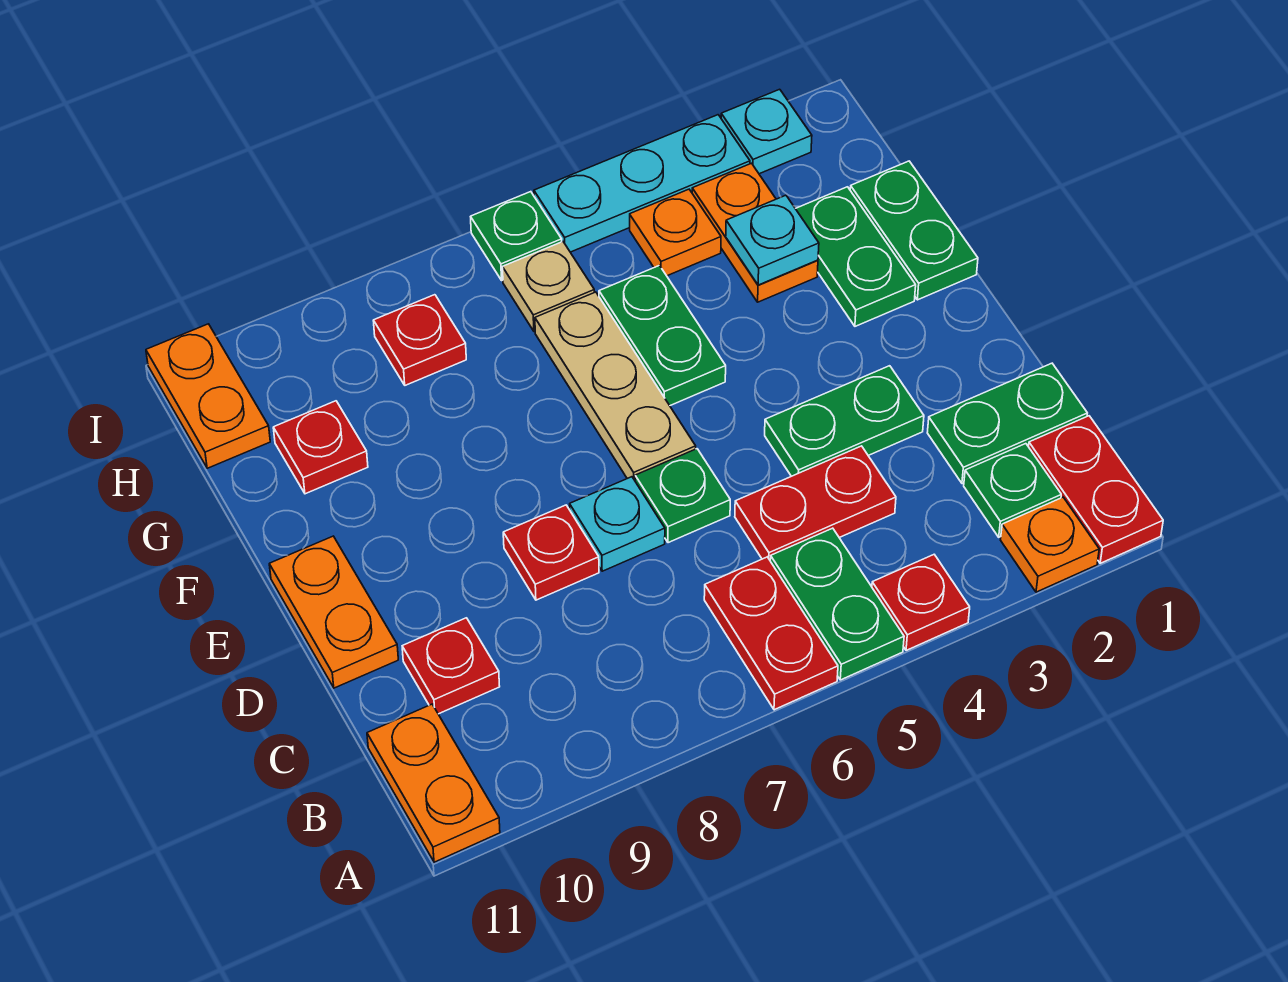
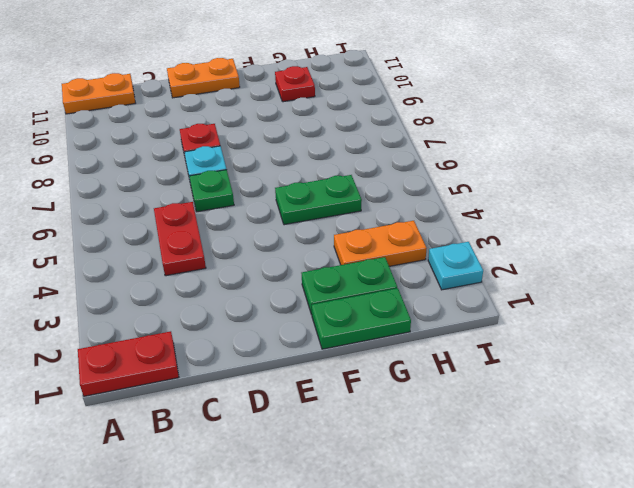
none -> orange 1x1 plate [1001,497,1099,592]
none -> red 1x1 plate [872,555,970,650]
none -> green 1x2 plate [770,528,904,680]

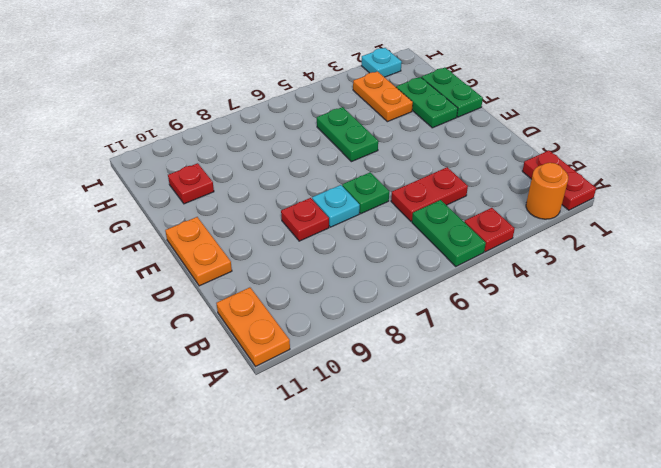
orange 1x1 round brick [526,163,568,219] -> orange 1x1 plate [1001,497,1099,592]
none -> red 1x2 plate [704,557,838,710]
none -> green 1x1 plate [964,444,1061,537]
none -> green 1x2 plate [927,363,1087,483]

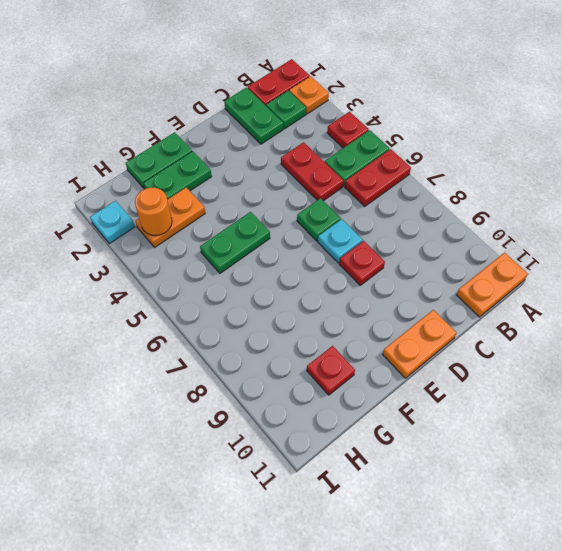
orange 1x1 round brick [135,187,172,236] -> none
none -> red 1x1 plate [402,618,500,714]
none -> green 1x2 plate [765,366,924,476]
none -> tan 1x3 plate [535,292,696,480]

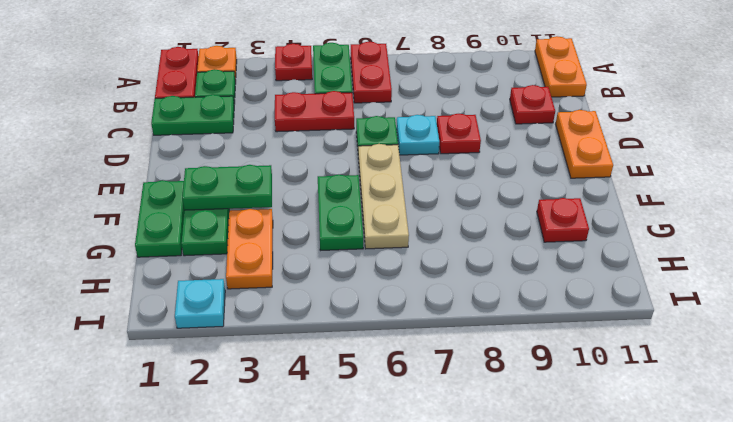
green 1x2 plate [182,165,272,210] -> green 1x2 plate moved to [765,366,924,476]
none -> orange 1x1 plate [630,189,721,276]
none -> tan 1x1 plate [502,242,594,331]
none -> red 1x1 plate [373,295,466,385]

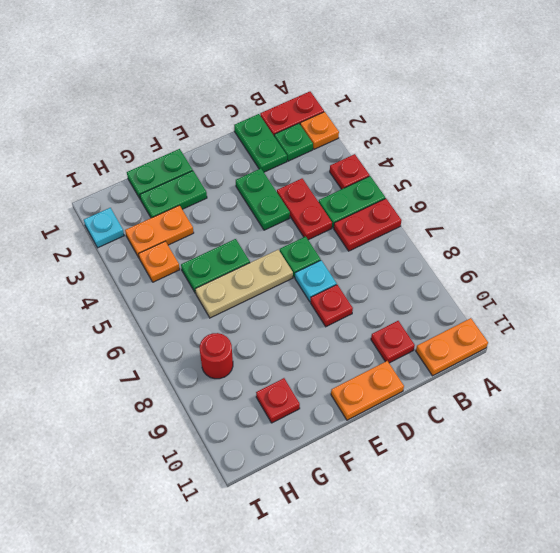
red 1x1 round brick [200,333,233,379] -> red 1x1 plate [373,295,466,385]
none -> tan 1x1 plate [502,242,594,331]
none -> orange 1x2 plate [146,324,270,468]
none -> cyan 1x3 plate [534,115,750,252]

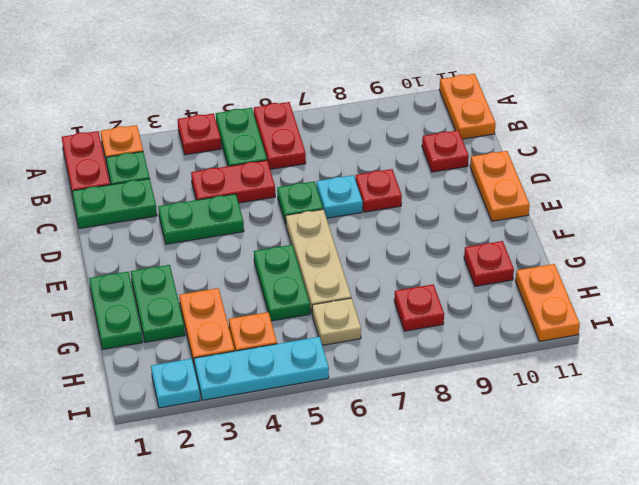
none -> green 1x1 plate [471,192,562,280]
none -> cyan 1x1 plate [726,195,819,285]

